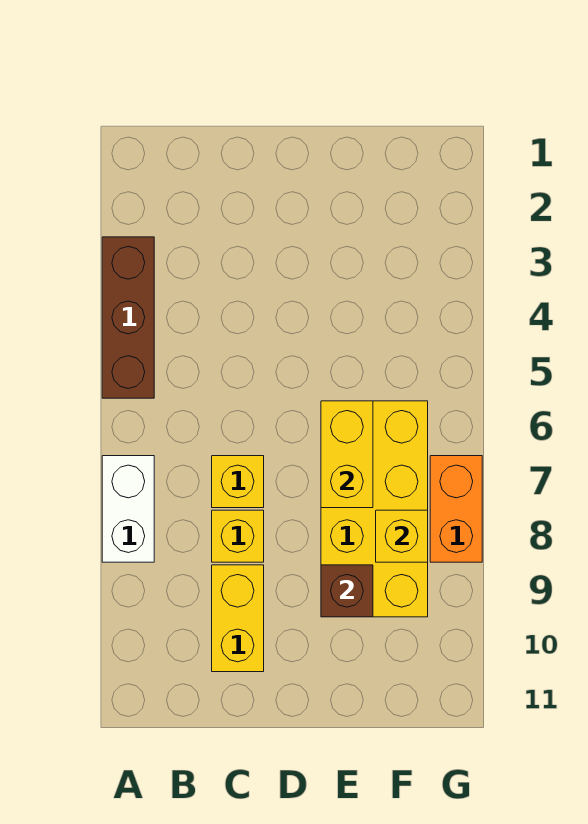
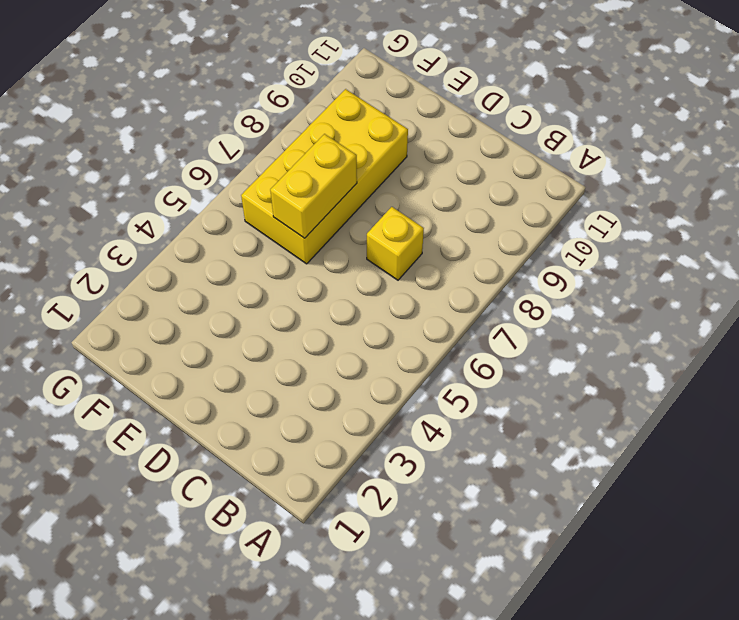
none -> brown 1x3 brick [102,237,154,398]
none -> white 1x2 brick [102,456,154,562]

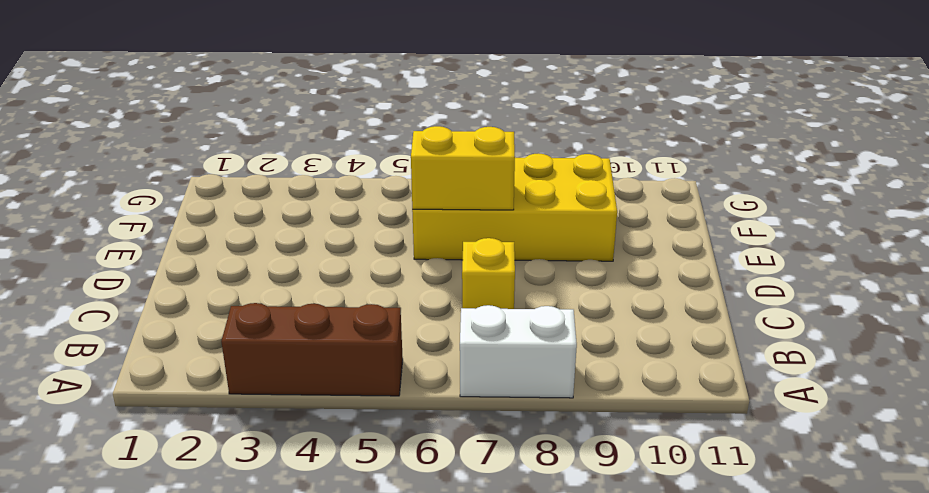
none -> yellow 1x1 brick [212,510,264,562]
none -> yellow 1x2 brick [212,565,264,672]

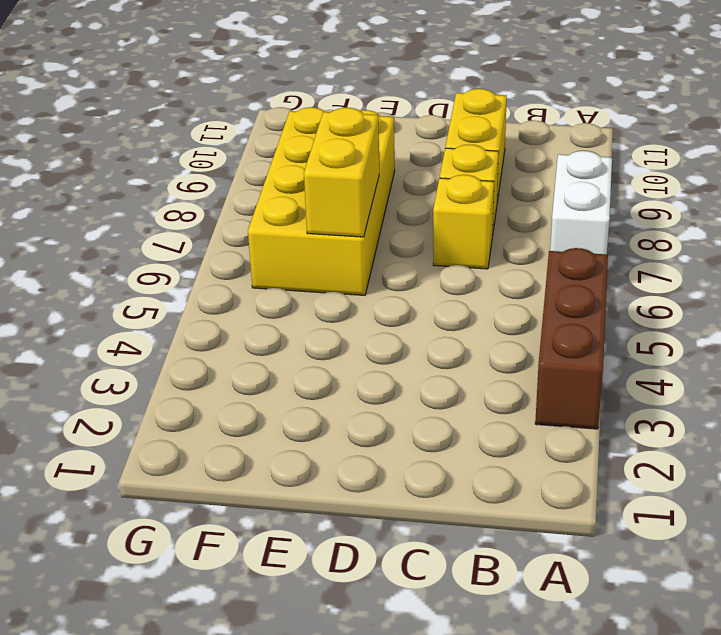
none -> orange 1x2 brick [430,456,482,562]
none -> brown 1x1 brick [321,565,373,617]

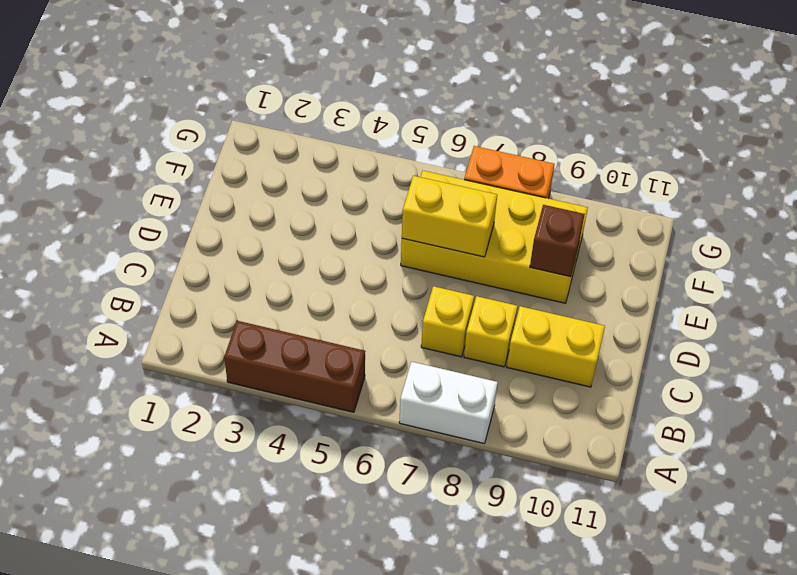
none -> yellow 1x1 brick [376,510,428,562]

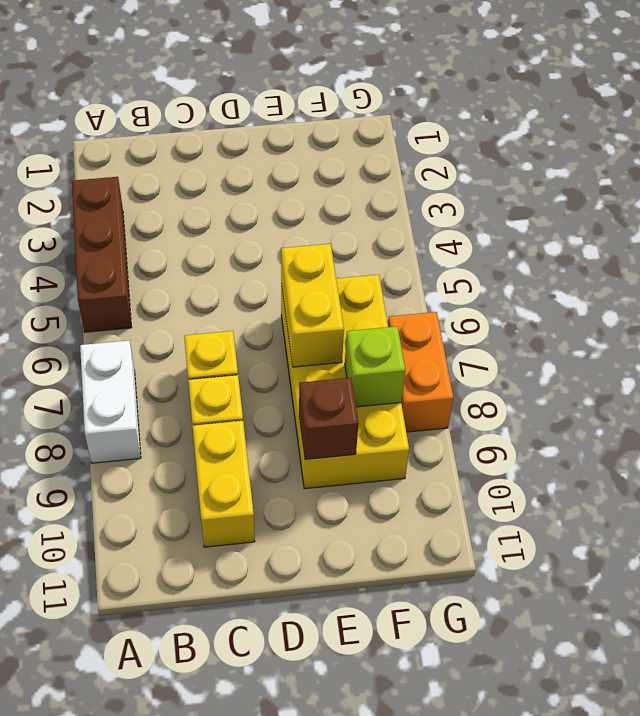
lime 1x1 brick [345,326,405,407] -> yellow 1x1 brick [376,510,428,562]

